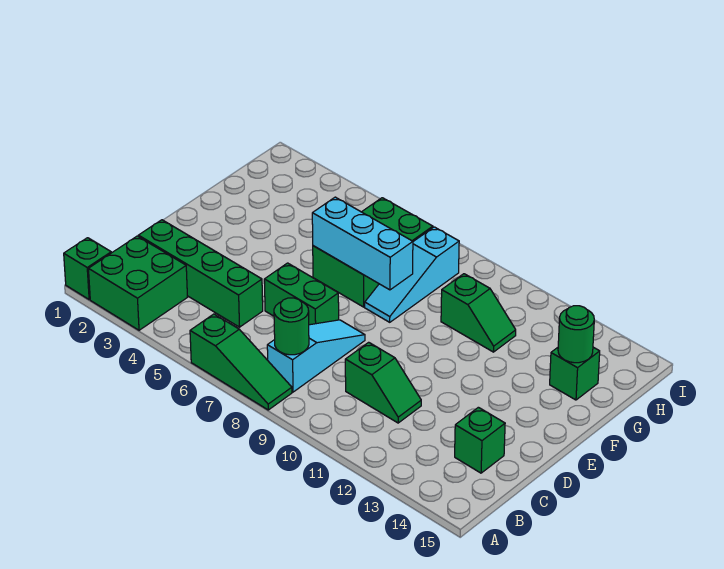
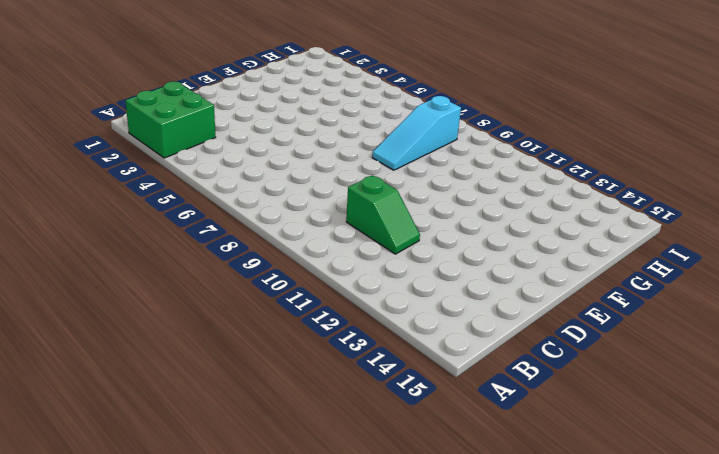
none -> green 1x1 brick [64,238,111,300]
none -> green 1x3 slope [190,314,292,410]
none -> cyan 1x3 slope [267,320,365,392]

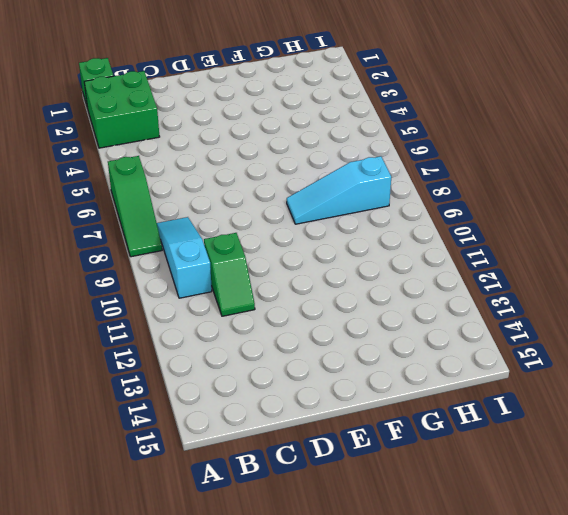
cyan 1x3 slope [157,217,212,298] -> cyan 1x3 slope turned to [267,320,365,392]
none -> green 1x4 brick [138,220,263,327]
none -> green 1x1 brick [455,407,505,473]
none -> green 1x2 brick [264,263,339,325]

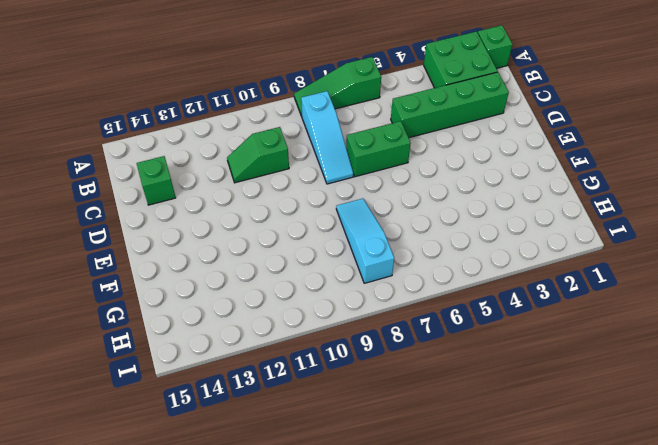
none -> green 2x3 brick [313,198,433,307]
none -> green 1x2 slope [441,274,516,352]
none -> green 1x1 brick [550,347,600,400]

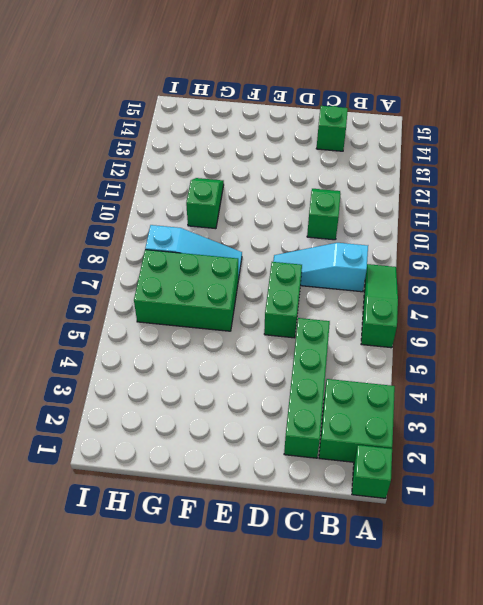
none -> green 1x1 brick [550,347,600,400]
none -> green 1x1 round brick [274,298,309,355]
none -> cyan 1x3 brick [312,197,413,290]

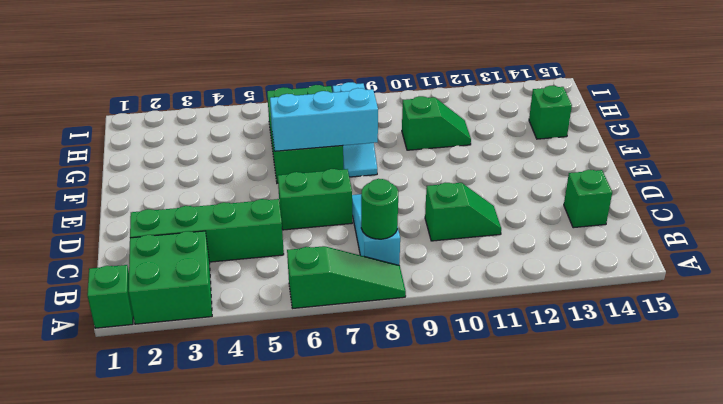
none -> green 1x1 round brick [558,306,594,363]

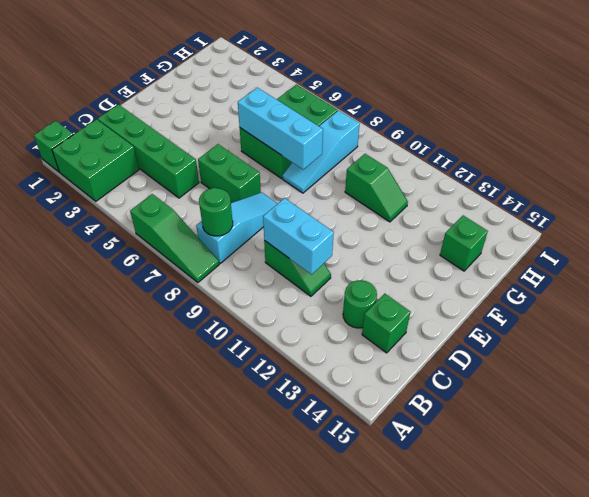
cyan 1x2 brick [263,198,334,274] -> none
green 1x1 round brick [343,280,377,328] -> green 1x1 round brick moved to [558,306,594,363]

